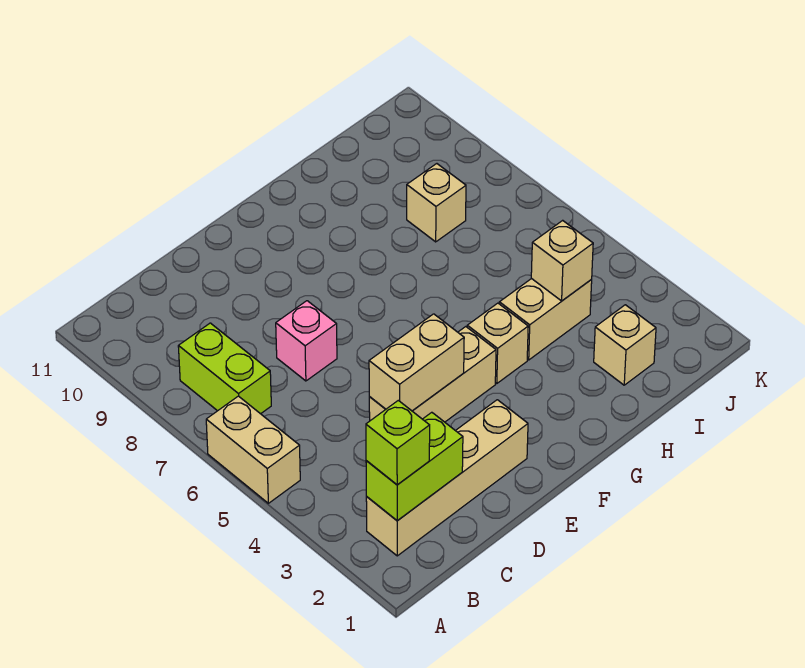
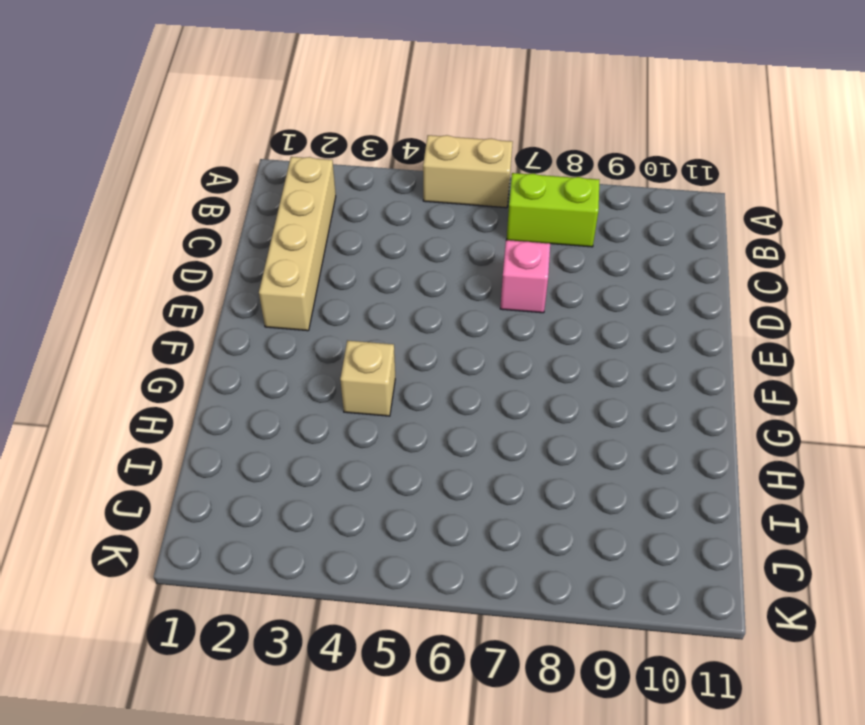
none -> tan 1x3 brick [369,327,496,422]
none -> tan 1x2 brick [499,279,592,360]
none -> tan 1x1 brick [594,305,656,385]

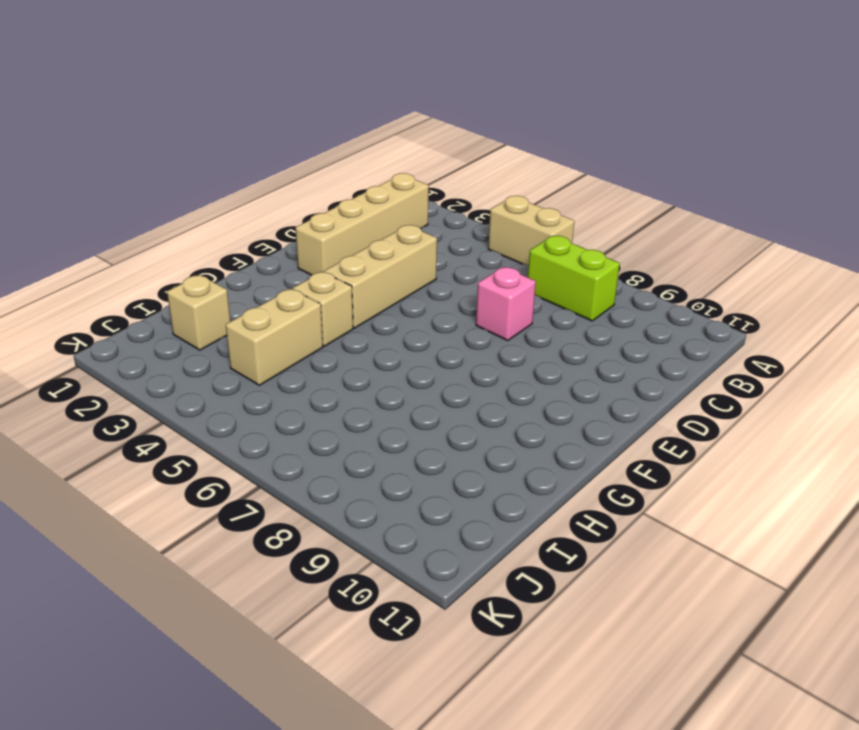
none -> tan 1x1 brick [407,164,466,242]
none -> lime 1x2 brick [366,412,463,521]
none -> tan 1x2 brick [369,314,464,411]

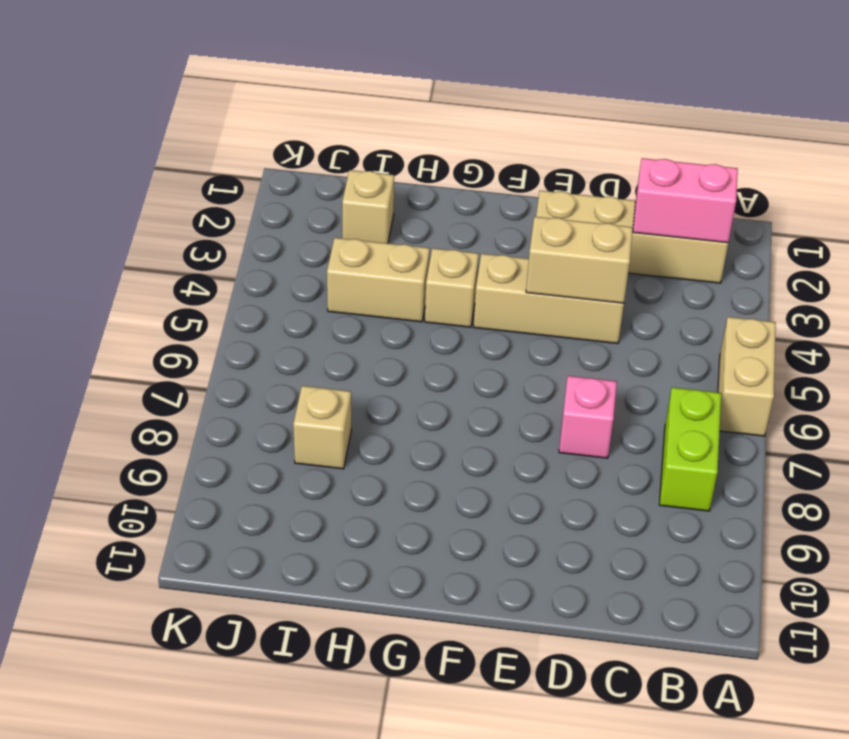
pink 1x2 brick [633,158,738,243] -> lime 1x2 brick [366,412,463,521]
none -> tan 1x1 brick [531,220,593,301]
none -> lime 1x1 brick [366,400,430,485]

